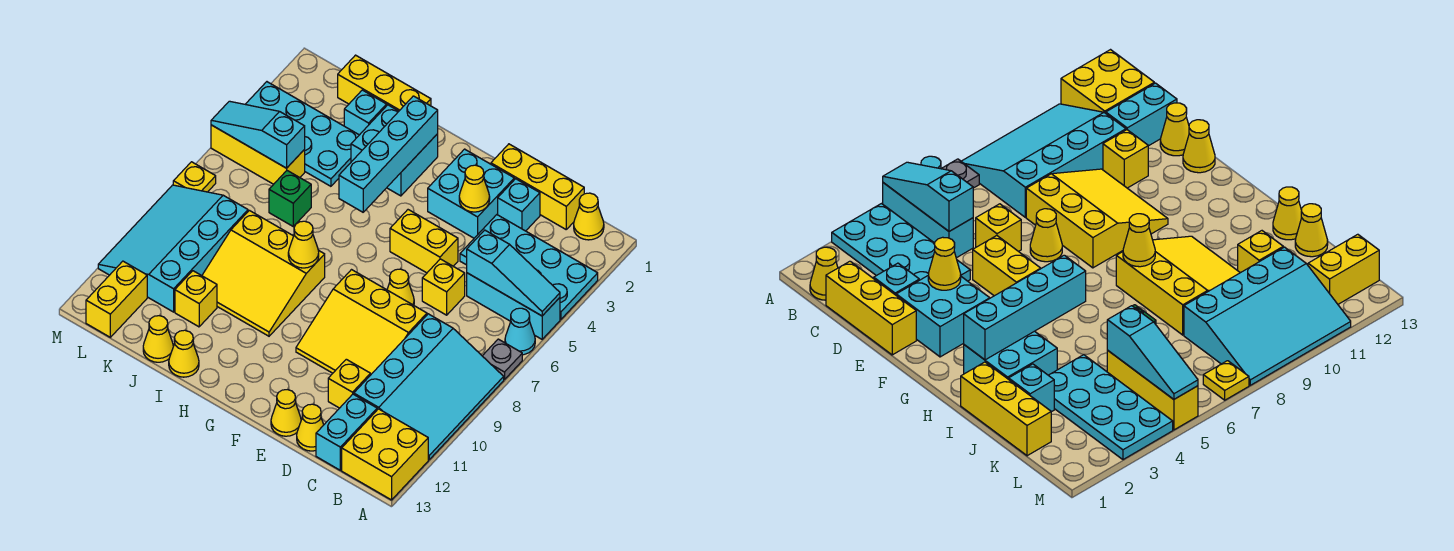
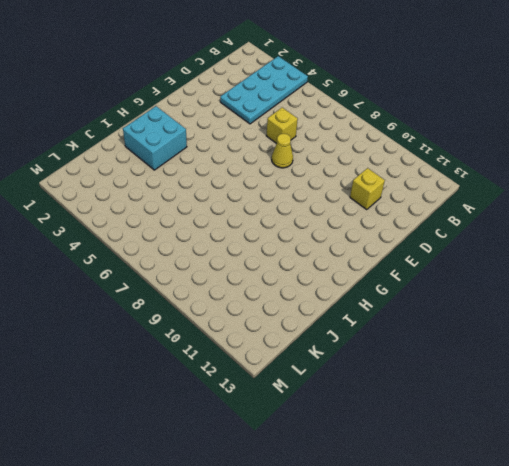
none -> cyan 1x3 brick [467,273,560,339]
none -> cyan 1x1 cone [505,308,535,355]
none -> grey 1x1 plate [483,339,522,380]
none -> cyan 3x4 slope [354,314,504,460]

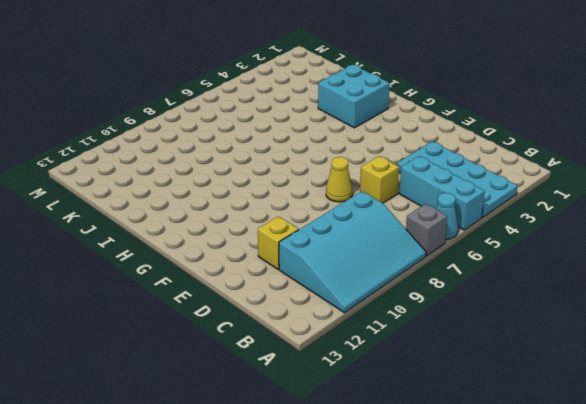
grey 1x1 brick [406,204,447,256] -> grey 1x1 plate [483,339,522,380]
none -> yellow 2x2 brick [342,409,428,500]
none -> yellow 1x1 cone [574,193,604,240]
none -> yellow 1x3 brick [491,144,584,229]
none -> cyan 1x2 brick [316,394,377,470]

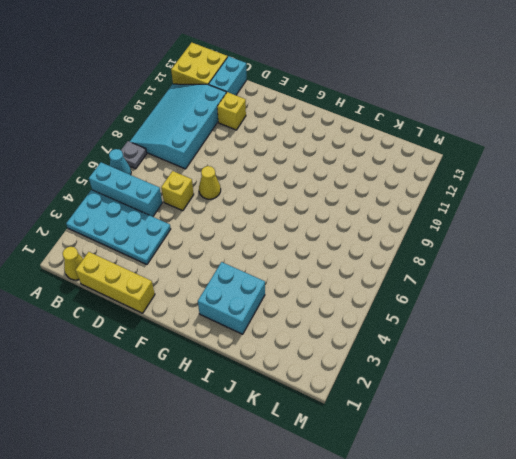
none -> cyan 1x1 brick [498,179,540,231]
none -> yellow 3x3 slope [296,270,427,375]
none -> yellow 1x1 cone [297,404,324,451]
none -> cyan 2x2 brick [428,149,514,238]

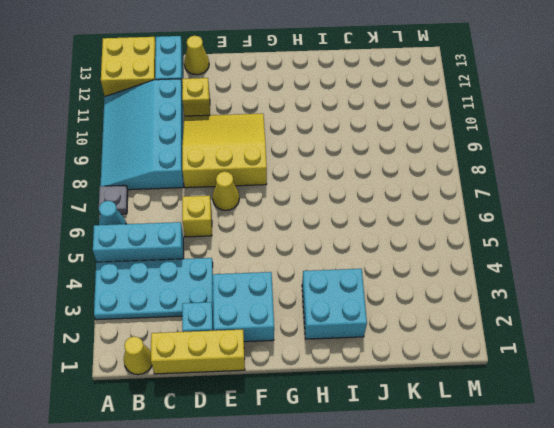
none -> yellow 1x2 brick [390,210,458,273]
none -> yellow 1x1 cone [271,390,301,436]
none -> yellow 3x3 slope [202,210,325,336]
none -> yellow 1x3 brick [338,55,431,111]

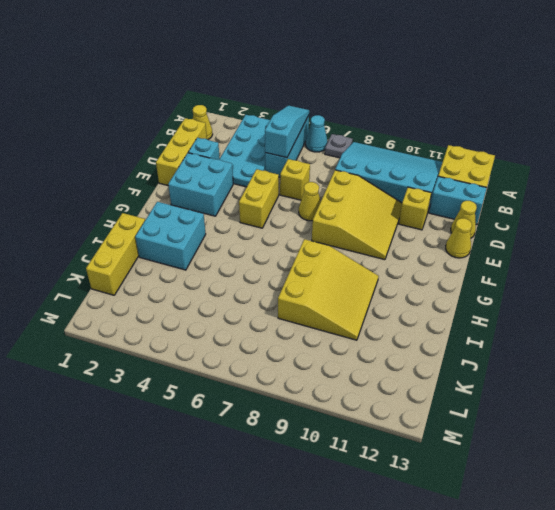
none -> yellow 1x1 cone [169,330,199,377]
none -> cyan 1x1 brick [344,90,387,135]
none -> cyan 2x4 plate [245,82,359,186]
none -> green 1x1 brick [269,171,311,226]

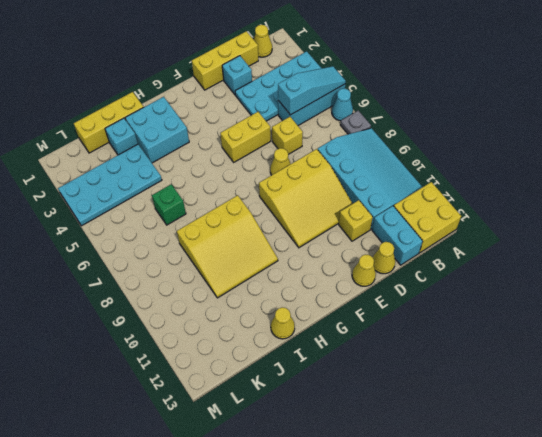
none -> cyan 2x2 brick [428,149,514,238]
none -> yellow 1x1 brick [175,271,217,327]
none -> yellow 1x1 cone [143,316,173,362]
none -> yellow 1x3 brick [211,125,305,184]

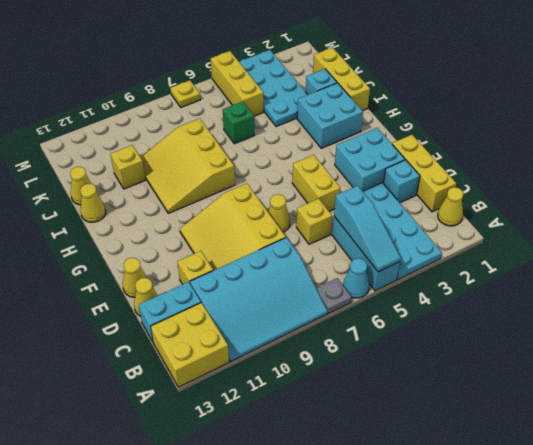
none -> cyan 3x4 slope [98,185,248,312]
none -> yellow 1x2 brick [86,261,147,337]
none -> yellow 1x1 cone [459,165,490,212]
none -> cyan 1x4 brick [339,96,438,212]

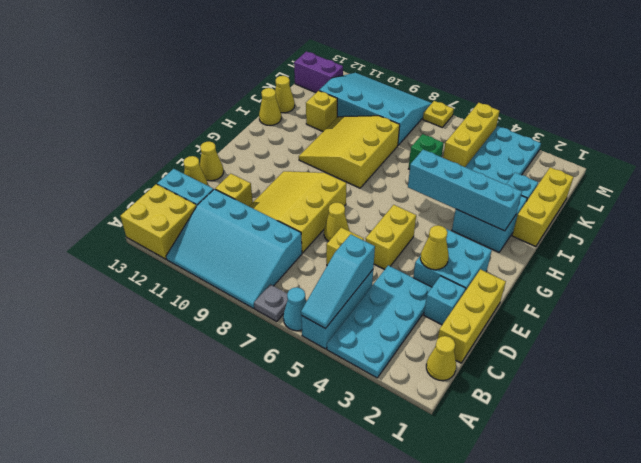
purple 1x2 brick [294,52,343,93] -> yellow 1x2 brick [86,261,147,337]
none -> yellow 1x1 cone [288,221,319,268]
none -> cyan 1x3 slope [211,101,305,168]

